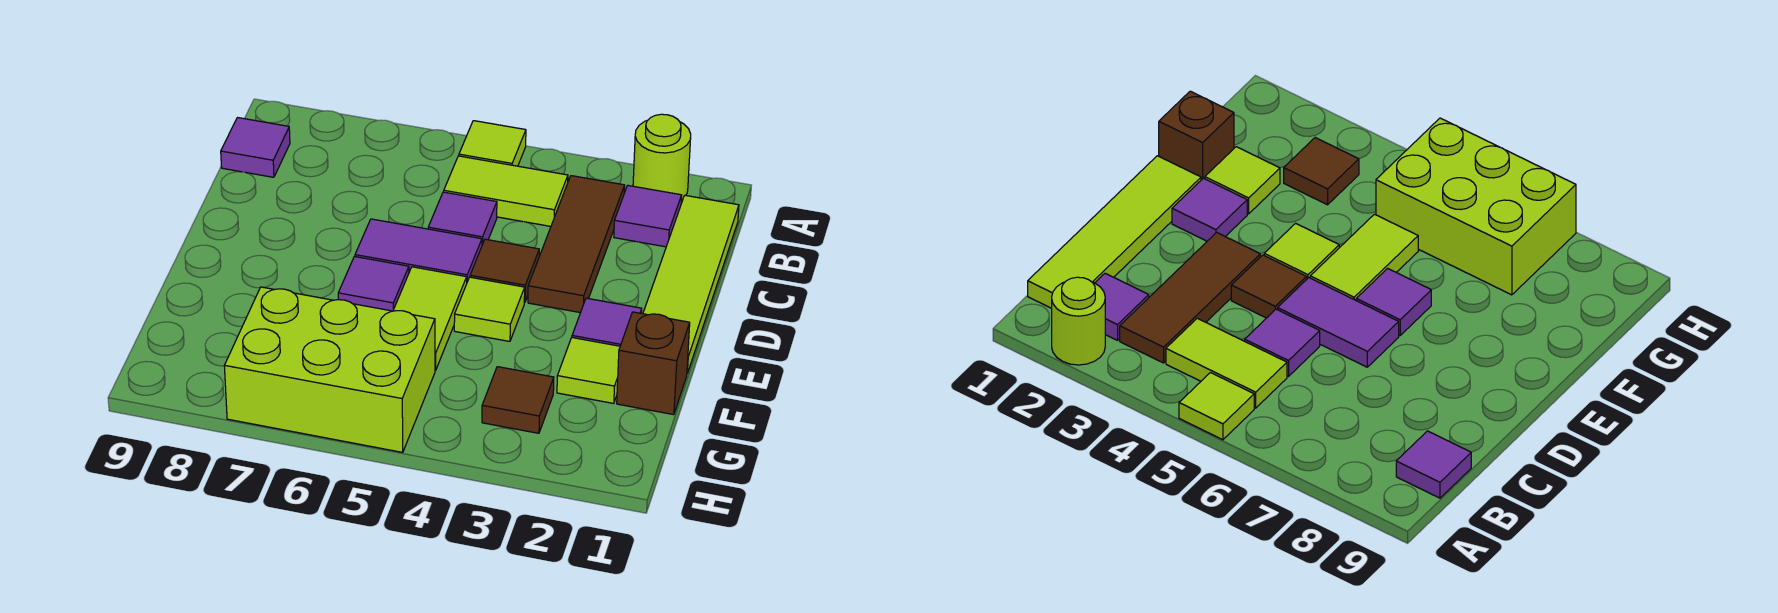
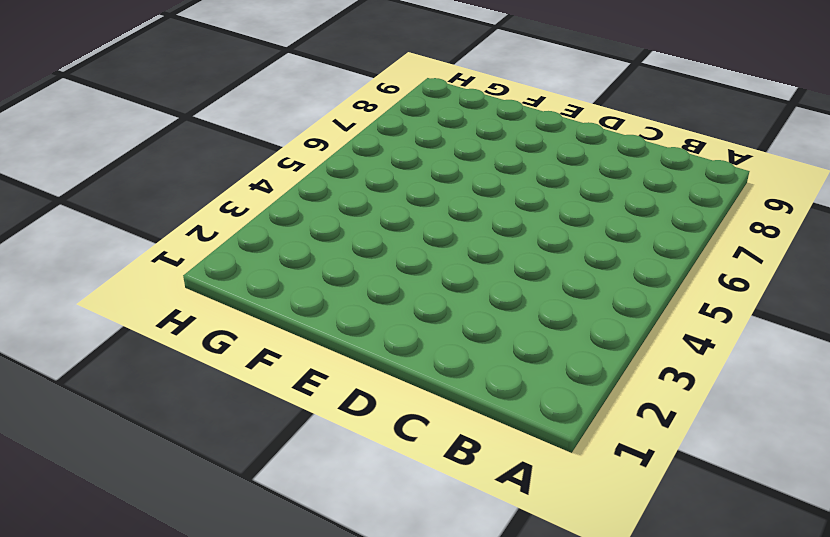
none -> lime 1x1 round brick [633,114,691,200]
none -> lime 1x1 tile [459,121,526,166]
none -> lime 1x4 tile [643,195,739,373]

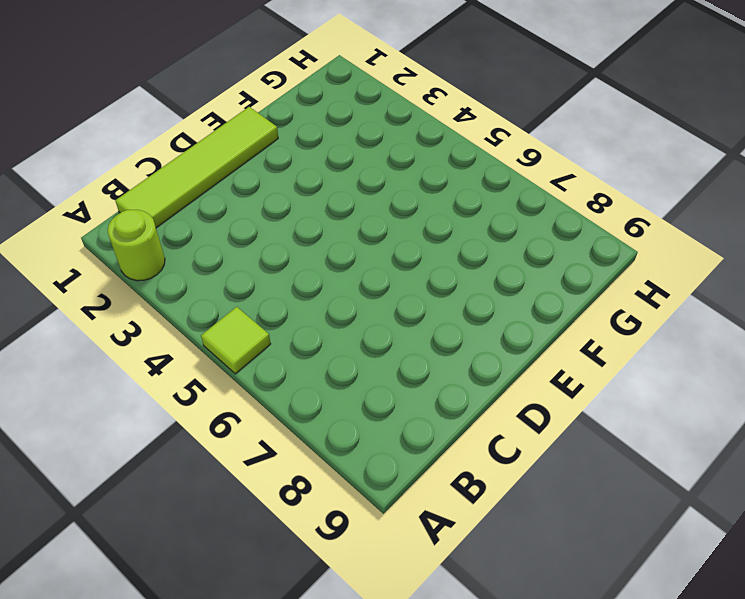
none -> purple 1x1 tile [614,186,682,247]
none -> brown 1x3 tile [528,176,625,313]
none -> lime 1x2 tile [444,156,568,226]

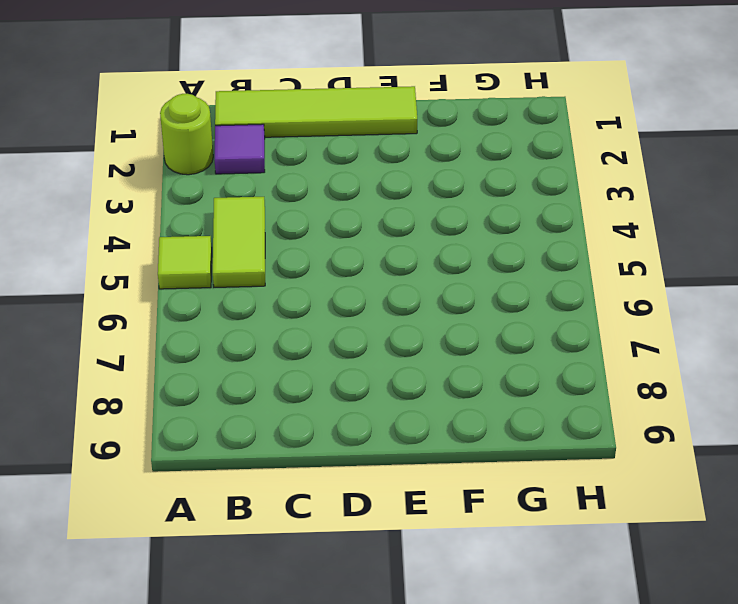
none -> brown 1x3 tile [528,176,625,313]
none -> purple 1x1 tile [221,118,290,177]
none -> purple 1x1 tile [428,192,497,245]

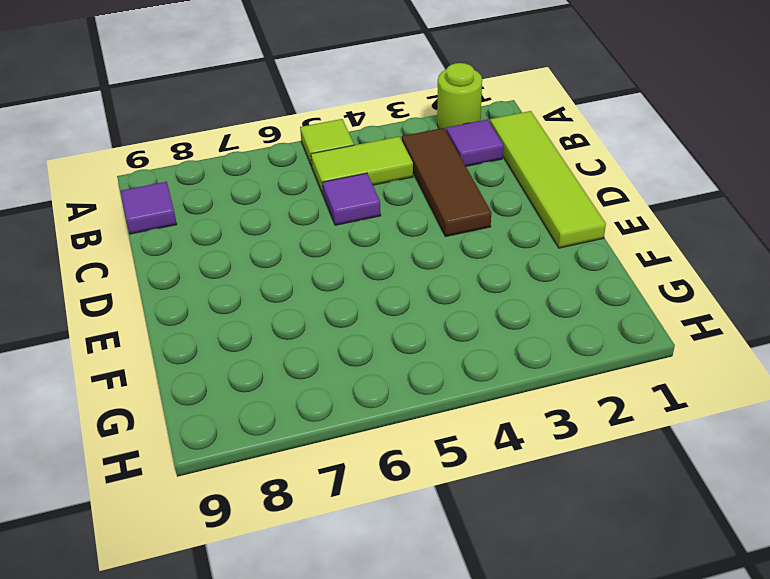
none -> brown 1x1 tile [470,239,539,302]
none -> purple 1x2 tile [355,219,482,281]
none -> purple 1x1 tile [572,298,642,346]

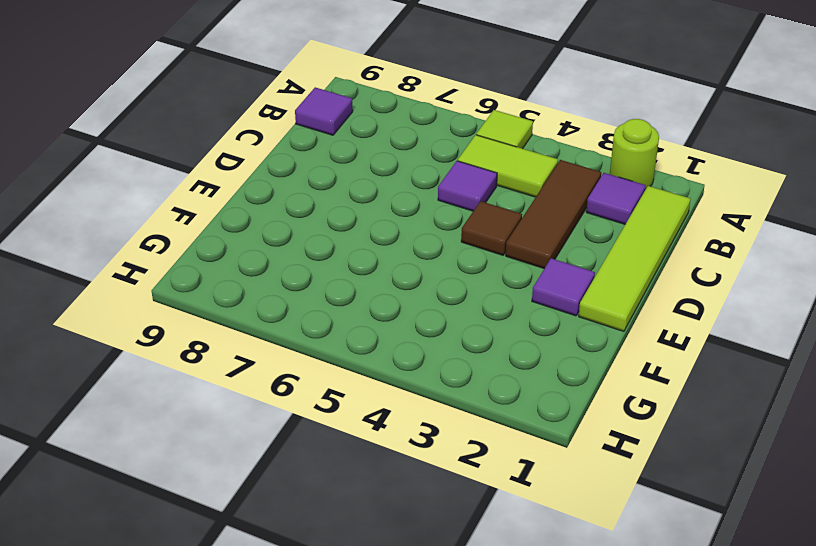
none -> purple 1x2 tile [355,219,482,281]
none -> lime 1x1 tile [454,277,525,341]
none -> lime 1x2 tile [393,267,467,370]

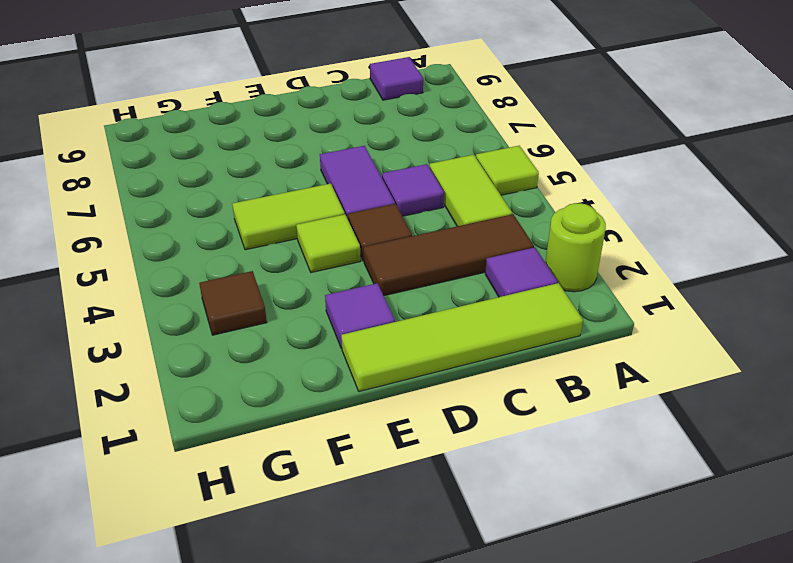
none -> purple 1x1 tile [338,257,409,311]
none -> brown 1x1 brick [617,312,690,415]
none -> lime 1x1 tile [557,338,620,403]

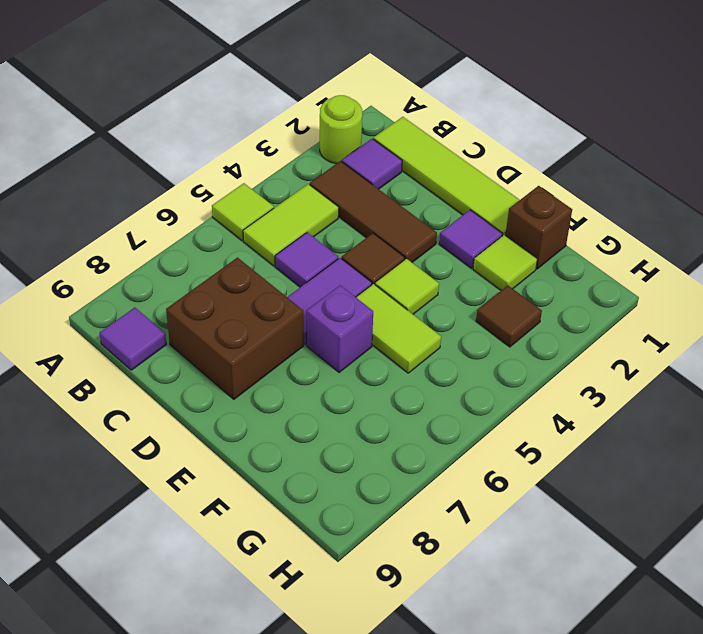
brown 2x2 brick [166,258,303,399] -> none
purple 1x1 brick [307,285,373,372] -> purple 1x1 tile [338,257,409,311]
none -> lime 2x3 brick [224,287,435,452]

